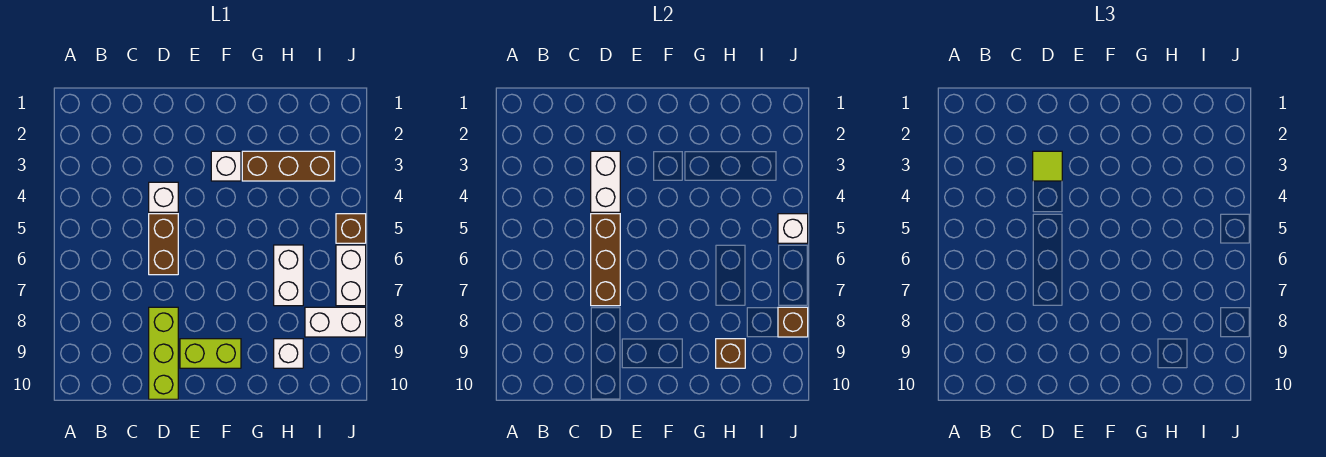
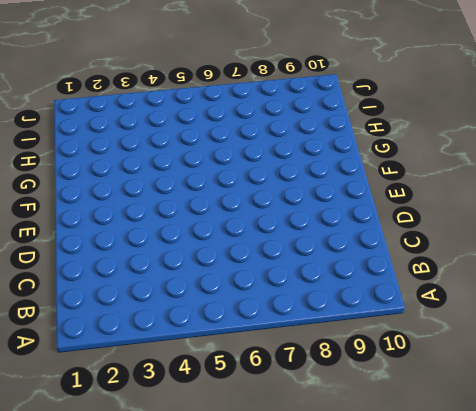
none -> white 1x1 brick [149,182,178,212]
none -> brown 1x2 brick [149,214,178,275]
none -> lime 1x3 brick [149,307,178,399]

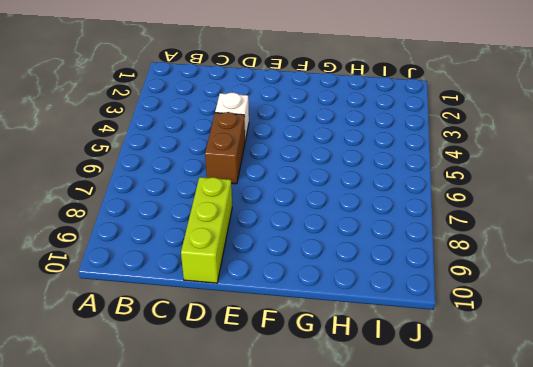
none -> lime 1x2 brick [180,339,241,368]
none -> white 1x1 brick [211,151,241,181]
none -> brown 1x3 brick [242,151,335,181]

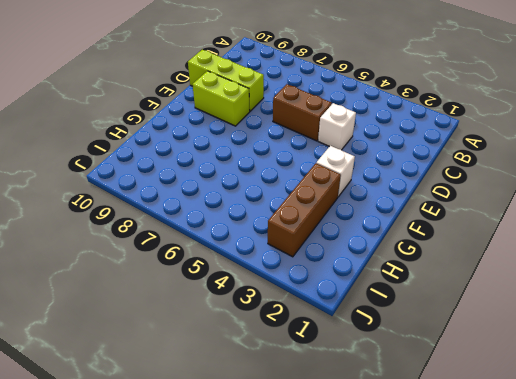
lime 1x2 brick [192,71,250,126] -> lime 1x2 brick turned to [180,339,241,368]
none -> white 1x2 brick [274,245,303,306]
none -> white 1x1 brick [274,339,303,368]
none -> white 1x2 brick [305,307,366,337]

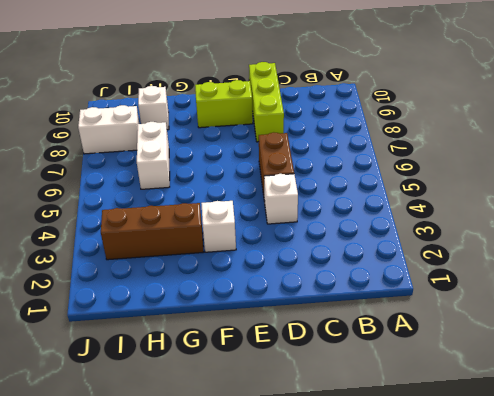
none -> brown 1x1 brick [336,214,366,243]
none -> white 1x2 brick [336,245,366,306]
none -> white 1x2 brick [591,151,620,212]

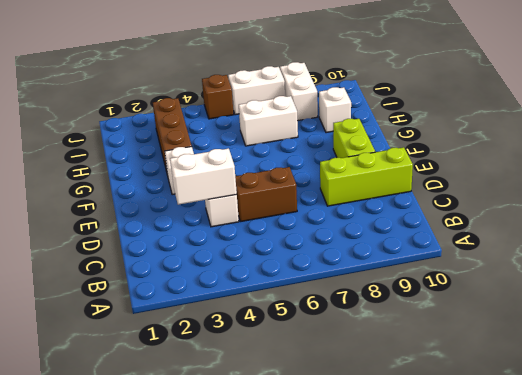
none -> brown 1x3 brick [591,214,620,306]
none -> brown 1x1 brick [716,339,745,368]
none -> white 1x1 brick [778,214,808,243]

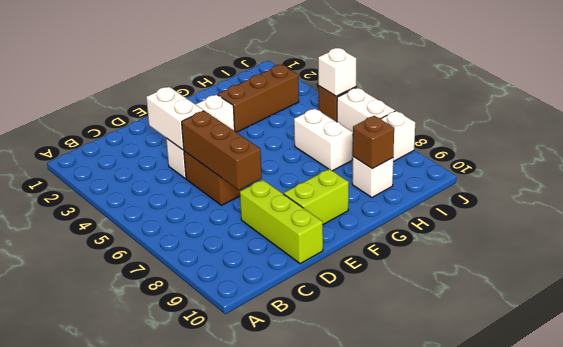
none -> brown 1x1 brick [778,307,808,337]
none -> lime 1x1 tile [1033,151,1062,181]

